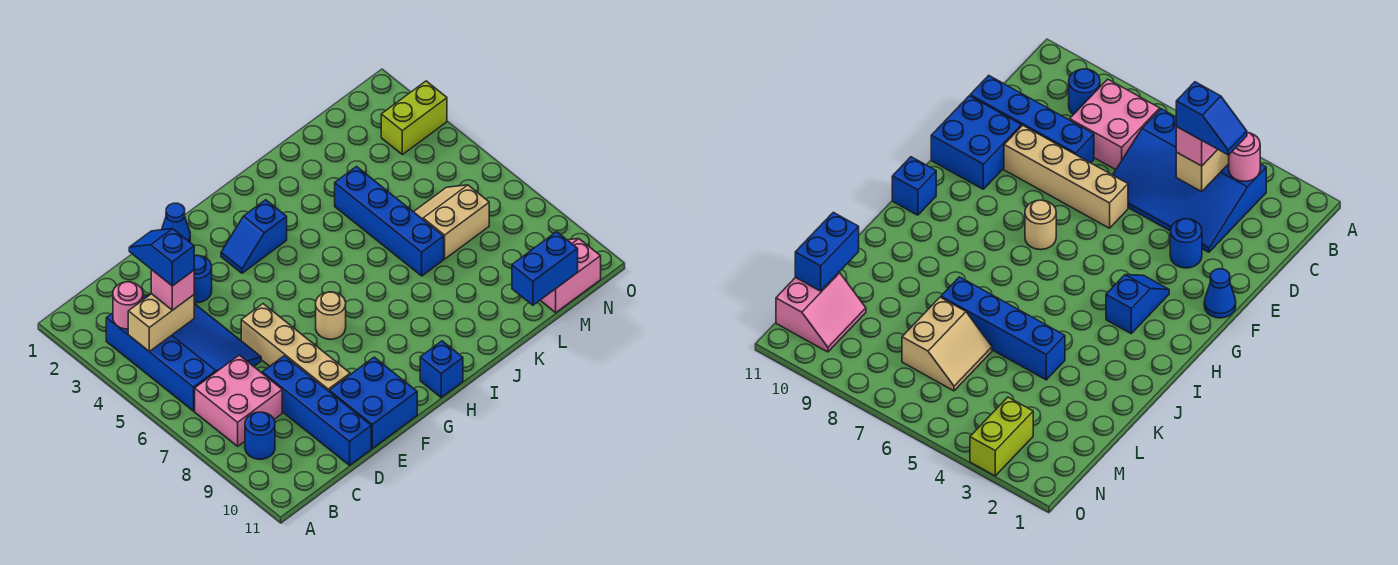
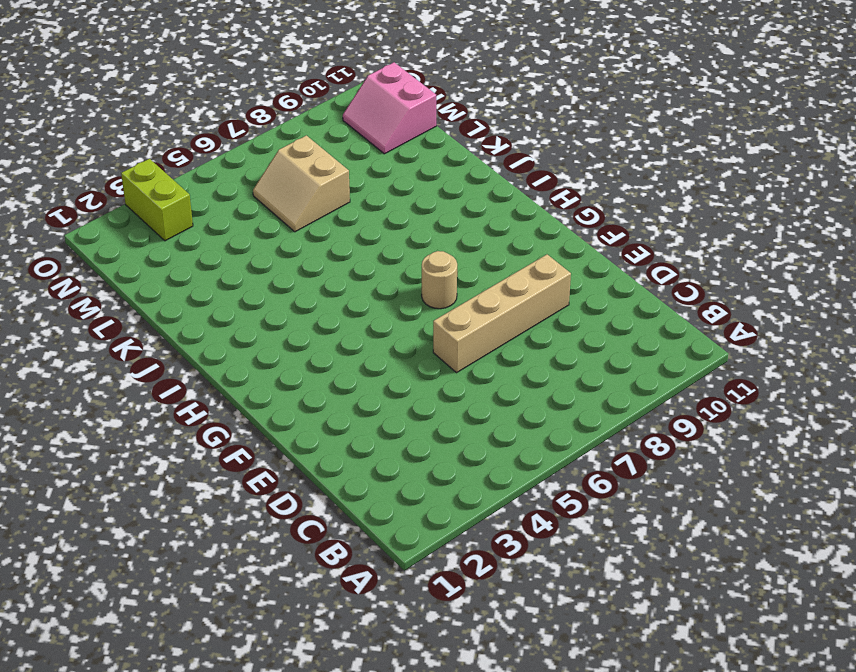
none -> blue 3x4 slope [106,295,261,411]
none -> pink 2x2 brick [195,355,282,446]
none -> blue 1x1 round brick [245,412,275,459]

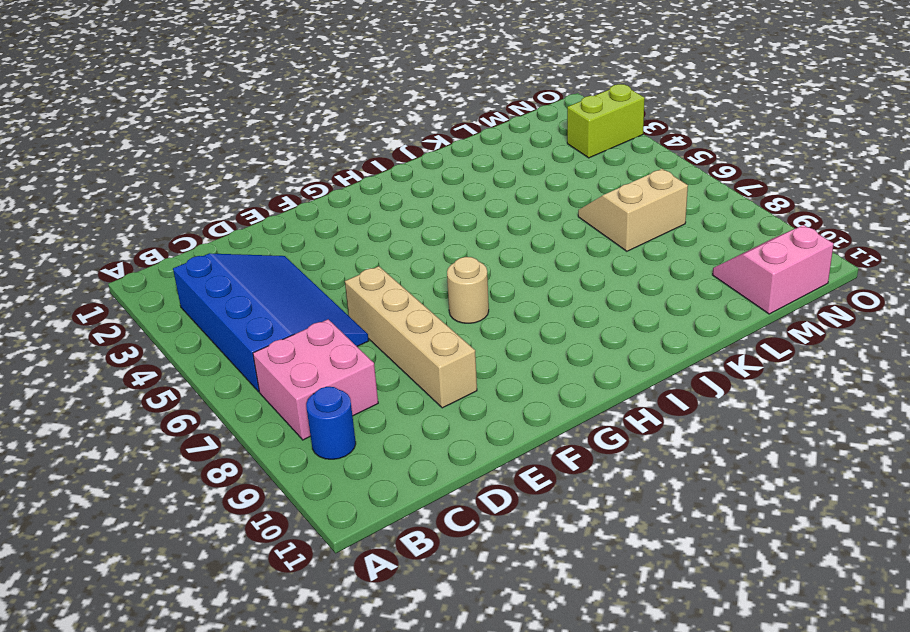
none -> blue 1x4 brick [262,356,371,465]
none -> blue 1x1 round brick [194,255,212,303]
none -> blue 2x2 brick [329,357,417,448]

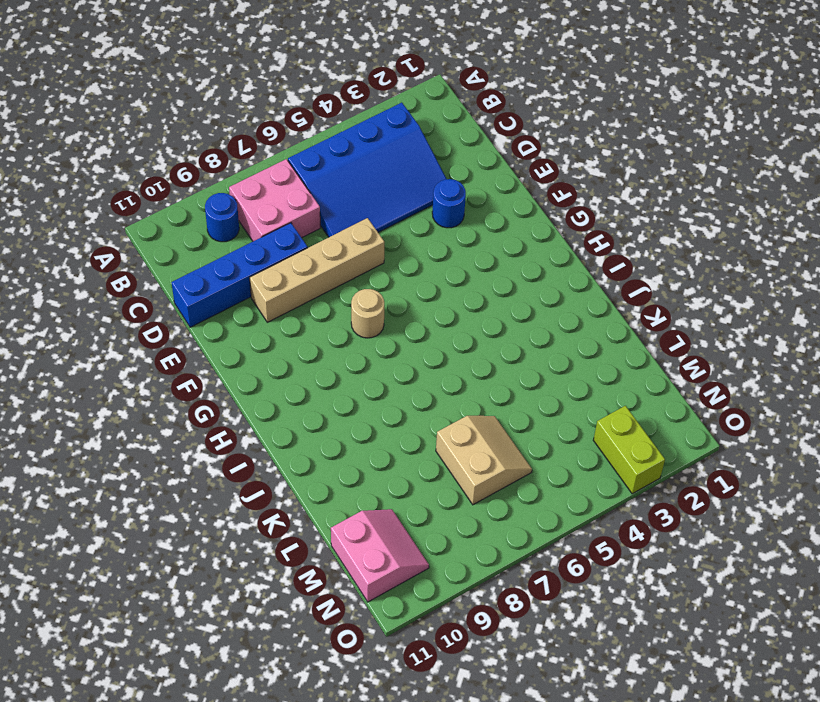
none -> blue 2x2 brick [329,357,417,448]
none -> blue 1x1 cone [162,203,190,242]
none -> blue 1x2 slope [221,200,287,273]

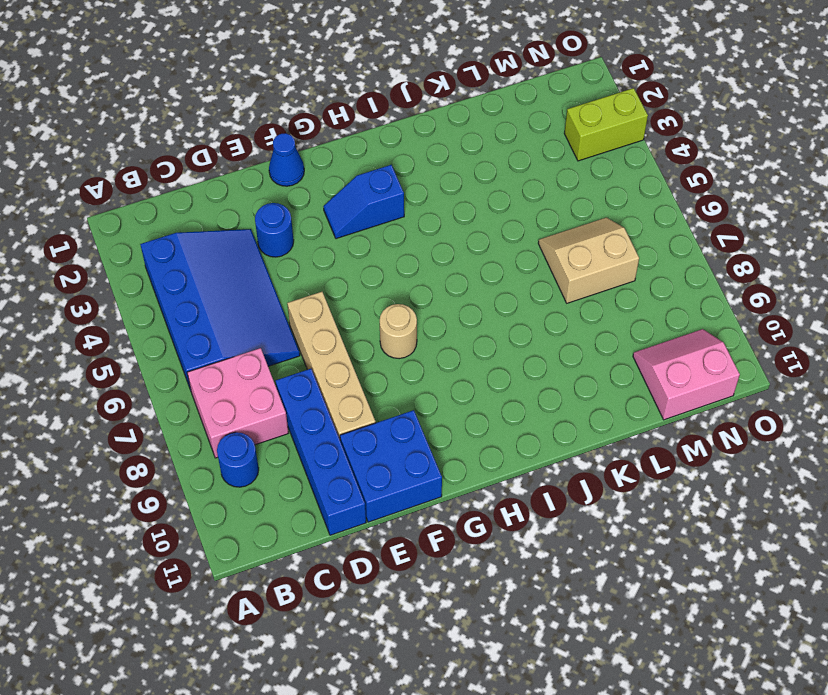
none -> blue 1x1 brick [420,341,463,397]
none -> blue 1x4 brick [335,167,444,276]
none -> pink 1x1 round brick [113,282,143,329]

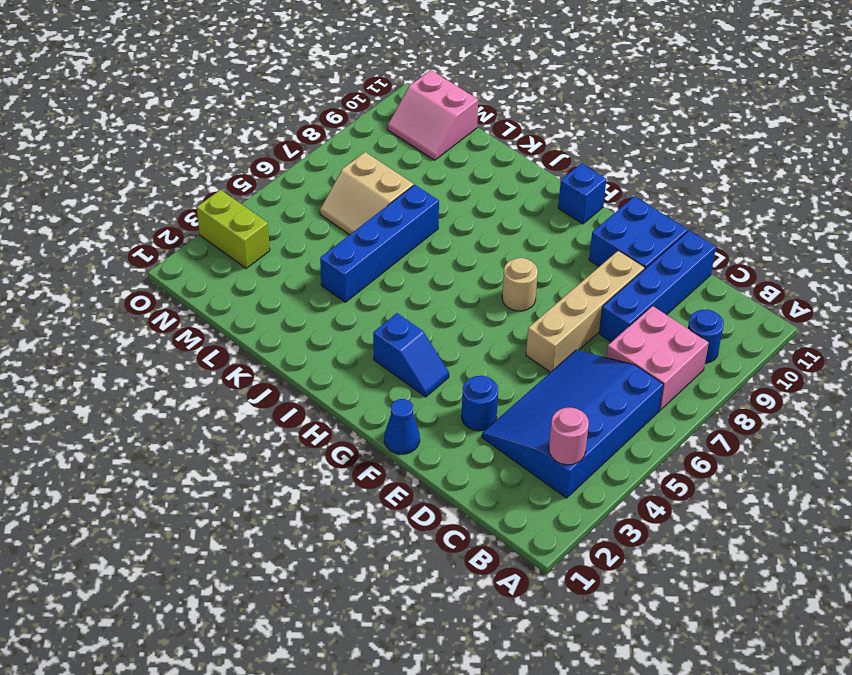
none -> tan 1x2 brick [128,294,194,351]
none -> blue 1x2 brick [512,232,578,305]
none -> pink 1x1 brick [151,270,194,310]

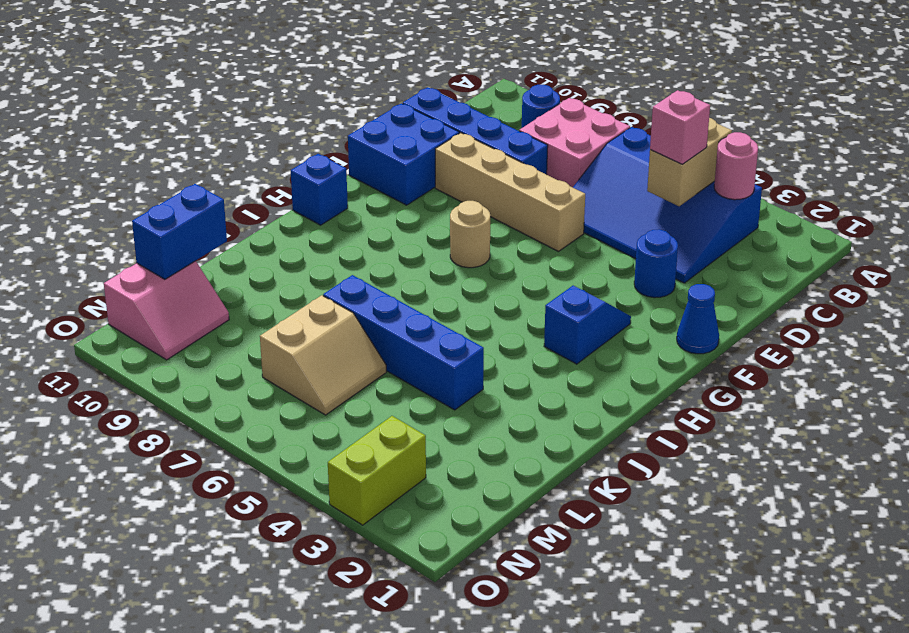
none -> blue 1x2 slope [129,229,195,286]

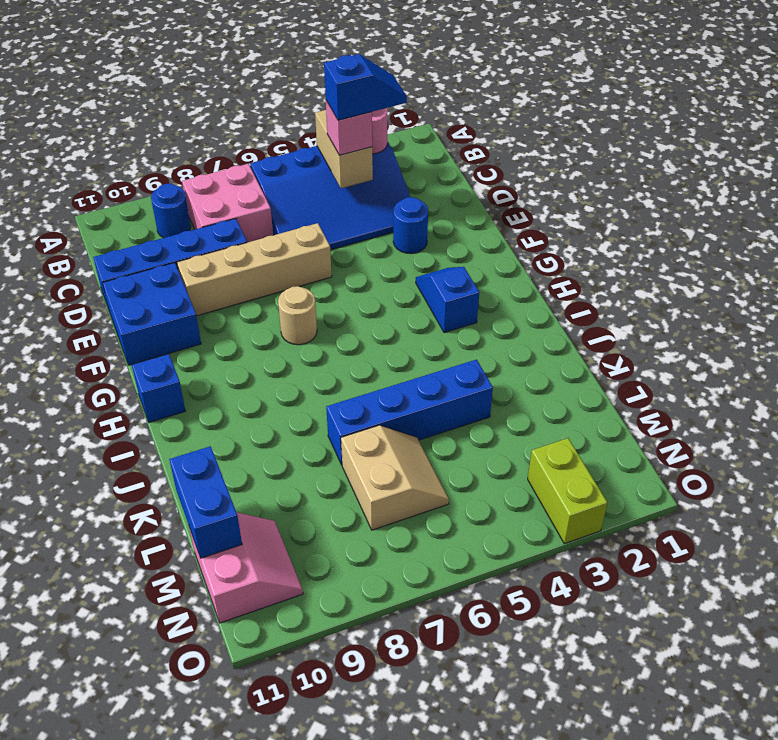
none -> blue 1x1 cone [162,203,190,242]

